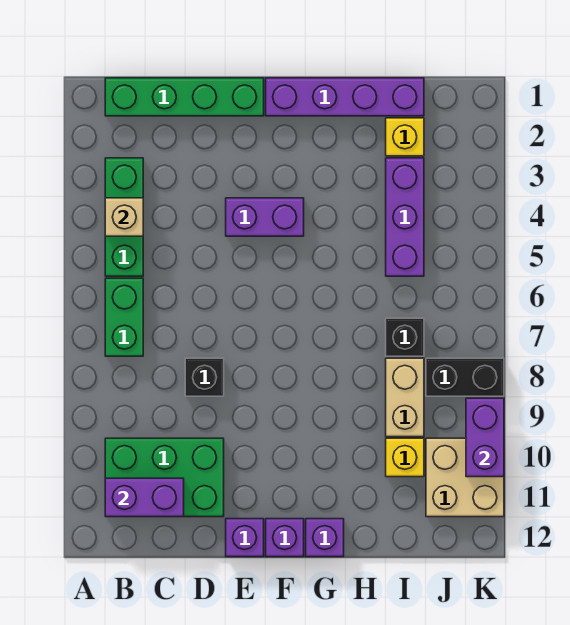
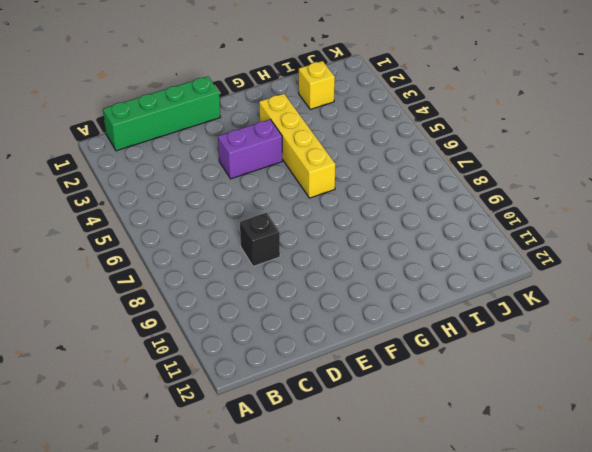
yellow 1x4 brick [259,94,336,198] -> none
none -> green 1x3 brick [105,158,143,276]
none -> green 1x2 brick [105,278,143,356]
none -> green 2x3 brick [105,438,224,517]

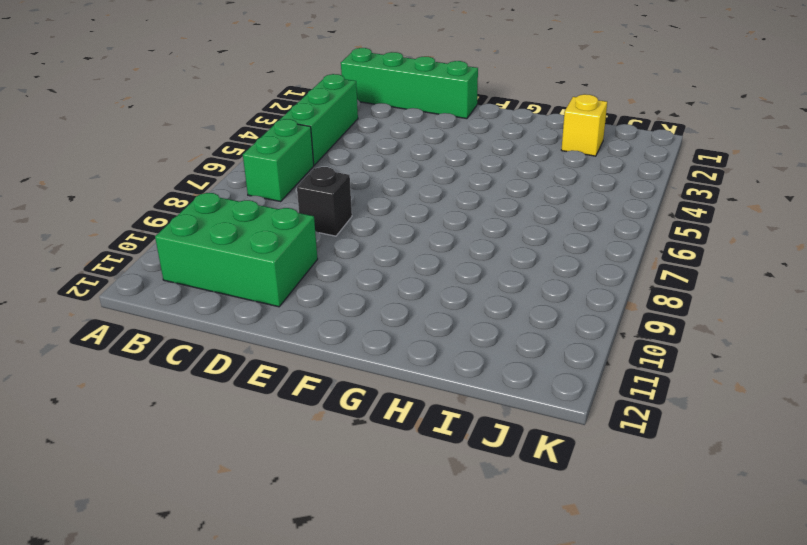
none -> purple 1x2 brick [226,198,304,236]
none -> purple 1x1 brick [226,519,264,557]
none -> purple 1x4 brick [266,78,424,116]

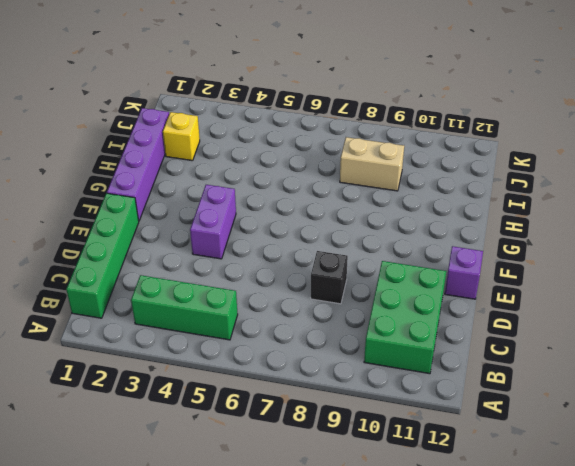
none -> green 1x2 brick [105,278,143,356]
none -> purple 1x1 brick [266,519,304,557]
none -> purple 1x1 brick [306,519,344,557]

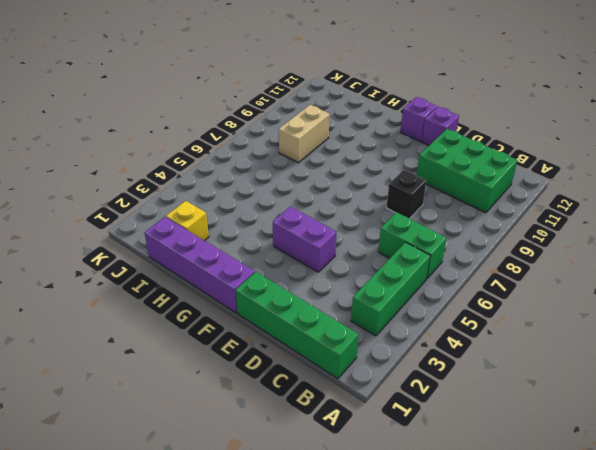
green 1x2 brick [378,212,446,278] -> green 1x2 brick turned to [105,278,143,356]
none -> purple 1x1 brick [306,519,344,557]
none -> purple 1x3 brick [386,158,424,276]
none -> black 1x1 brick [386,318,424,356]

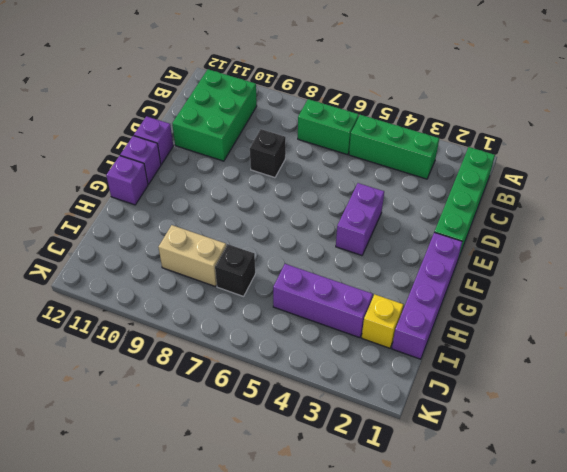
none -> yellow 1x1 brick [386,438,424,477]
none -> black 1x2 brick [426,358,504,396]
none -> tan 2x2 brick [426,438,504,517]

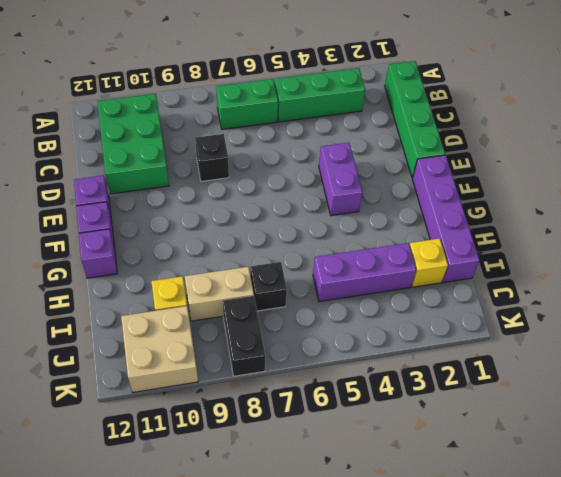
none -> tan 1x1 brick [105,198,143,236]
none -> purple 1x2 brick [105,478,184,517]
none -> purple 1x2 brick [466,398,504,477]

